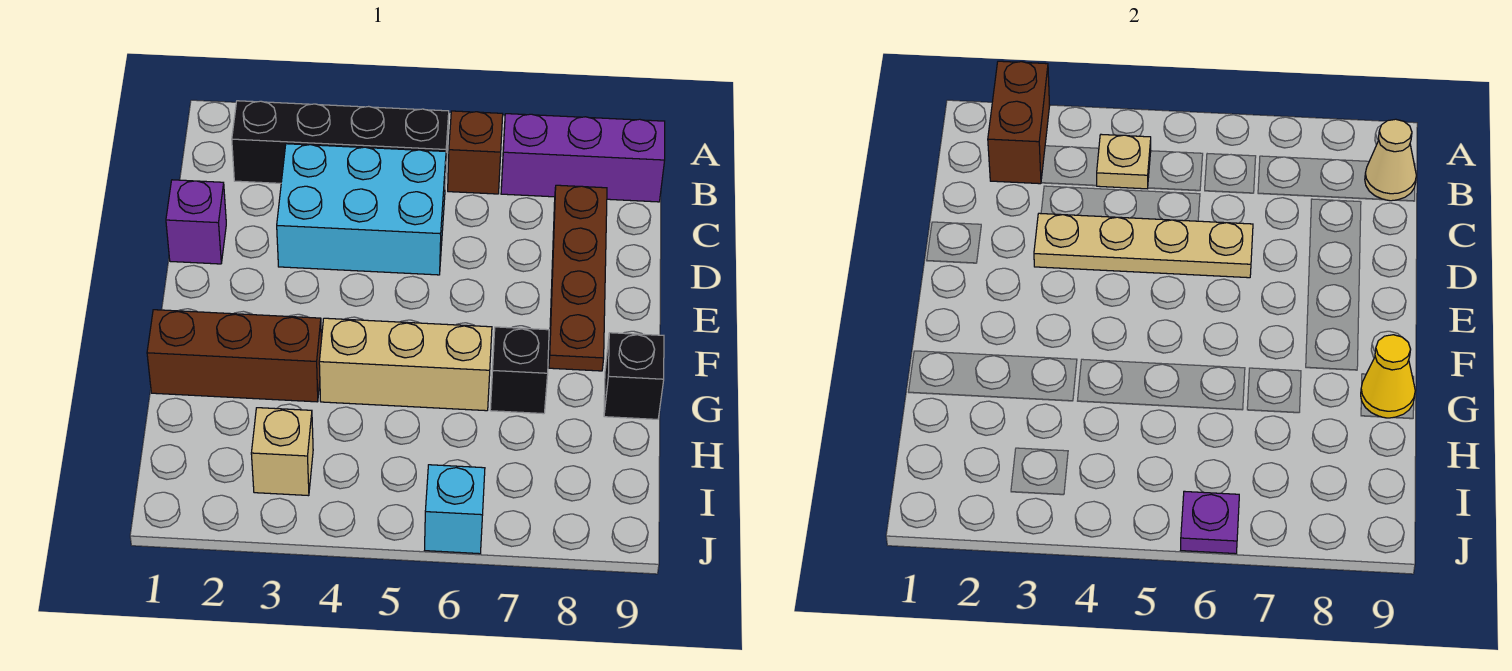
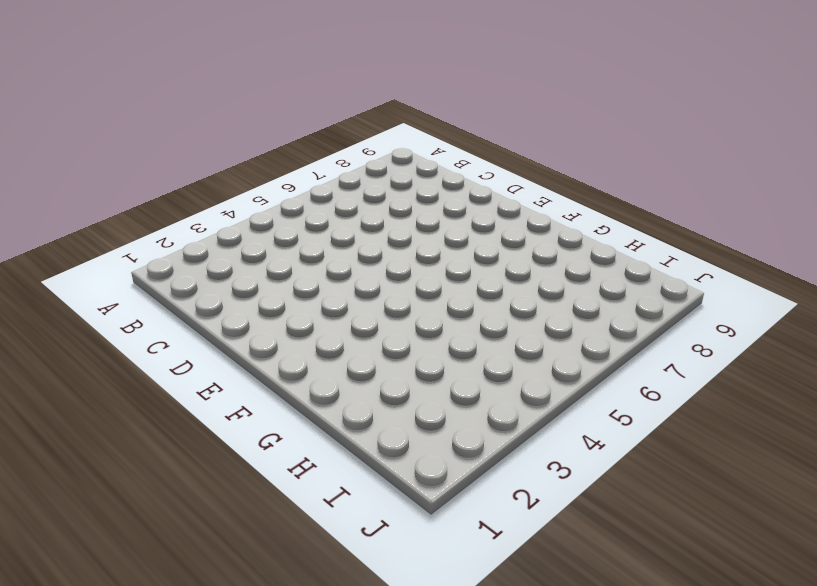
none -> black 1x4 brick [232,101,449,184]
none -> brown 1x1 brick [448,111,503,194]
none -> purple 1x3 brick [501,114,665,202]

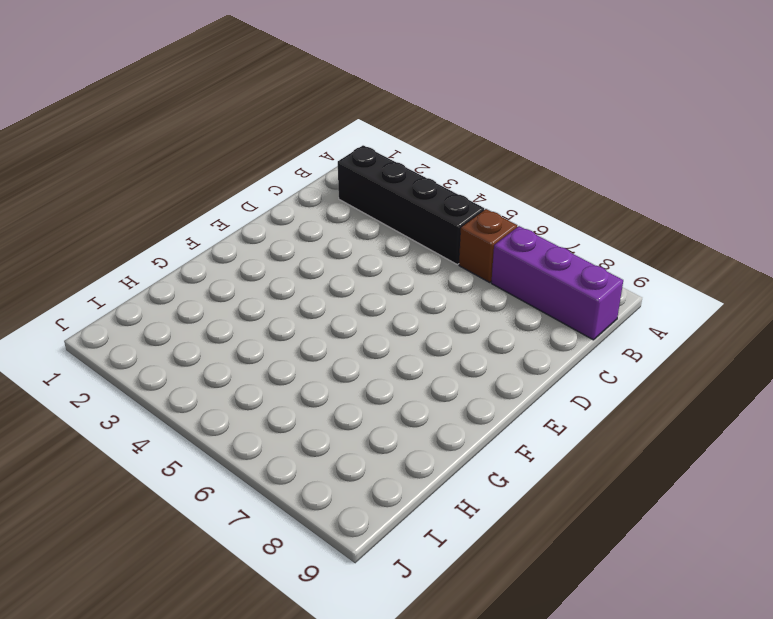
none -> cyan 2x3 brick [277,144,446,275]
none -> brown 1x4 plate [549,185,607,371]
none -> purple 1x1 brick [166,180,226,264]

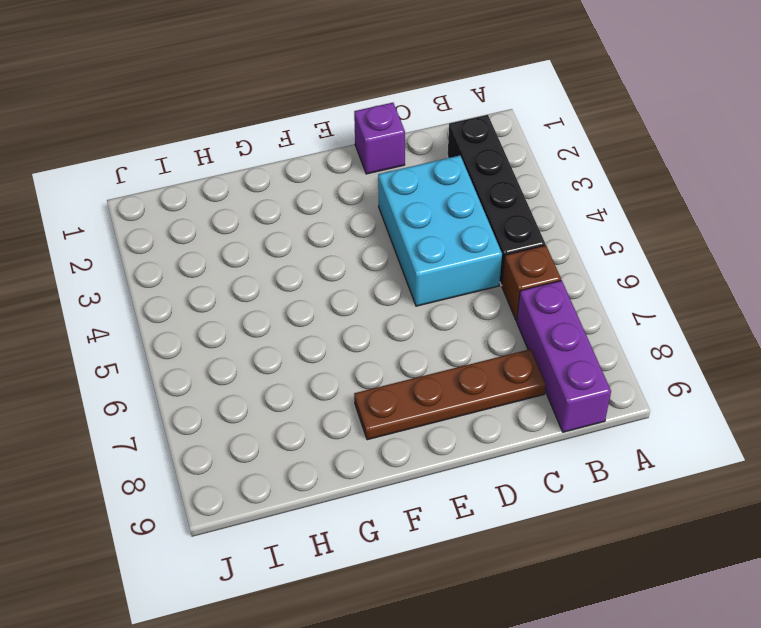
none -> brown 1x3 brick [147,310,321,402]
none -> tan 1x3 brick [319,318,492,411]
none -> black 1x1 brick [490,327,549,414]

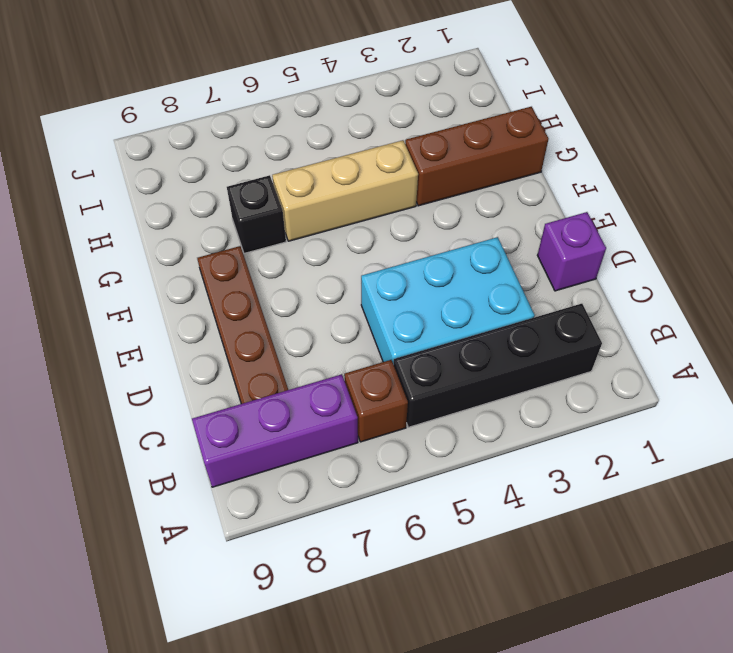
none -> black 1x1 brick [604,333,664,419]
none -> tan 1x1 brick [251,408,313,496]
none -> cyan 1x1 brick [425,465,485,554]

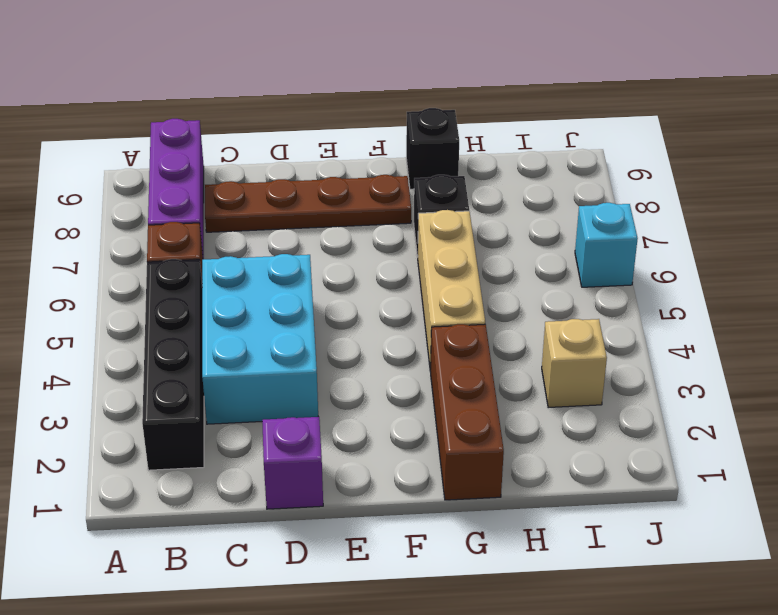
none -> brown 1x2 brick [988,61,1050,184]
none -> tan 1x1 plate [1096,134,1151,189]
none -> tan 1x1 cone [1365,119,1416,201]

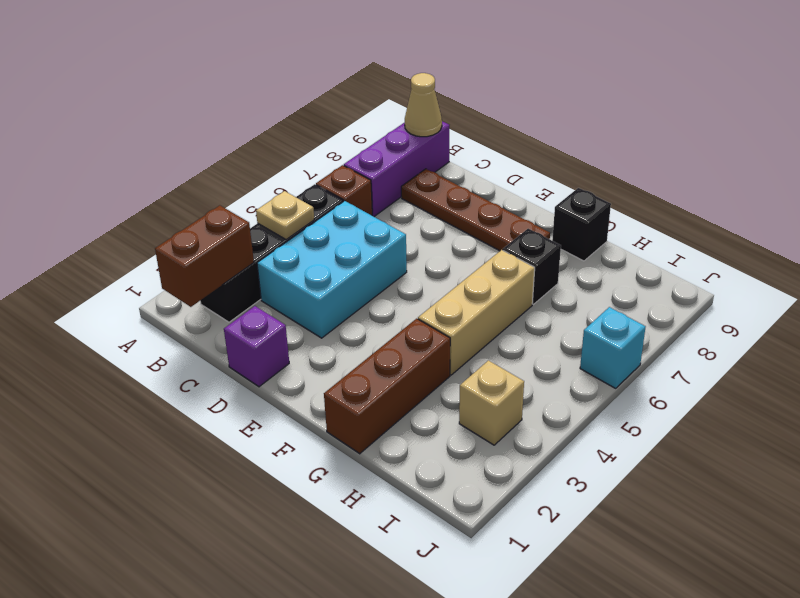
brown 1x2 brick [155,205,254,307] -> brown 1x2 brick turned to [988,61,1050,184]
none -> tan 1x4 plate [1034,213,1253,278]
none -> yellow 1x1 cone [1361,335,1415,418]
none -> purple 1x1 plate [1181,491,1239,554]

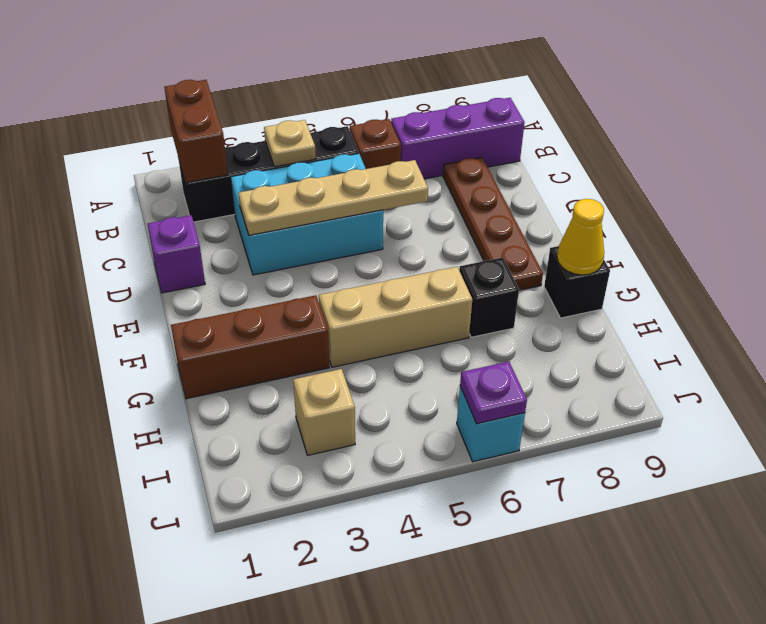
none -> tan 1x1 cone [1365,119,1416,201]

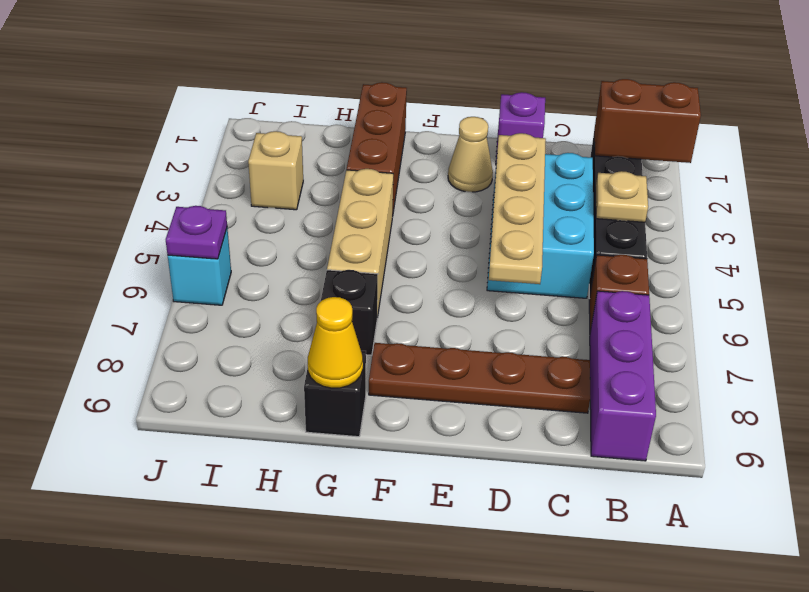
tan 1x1 cone [448,117,493,192] -> tan 1x1 cone moved to [1365,119,1416,201]

